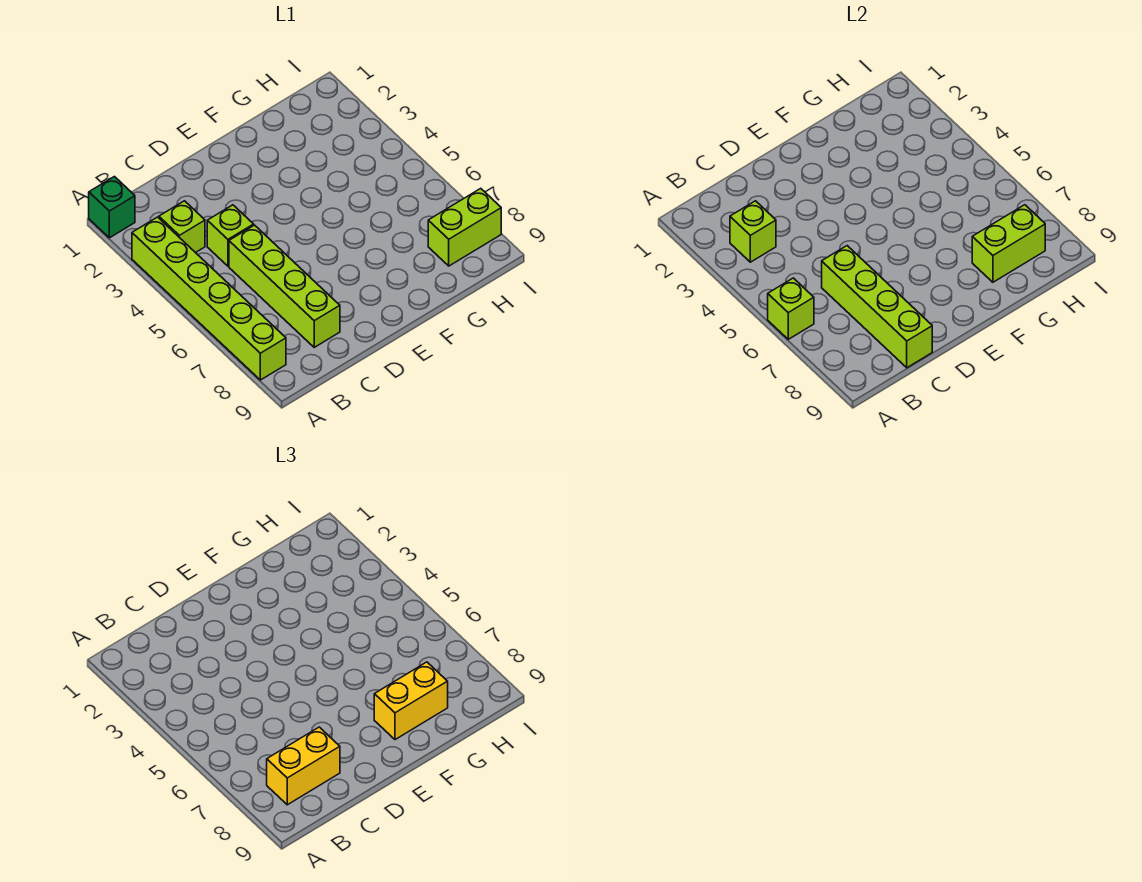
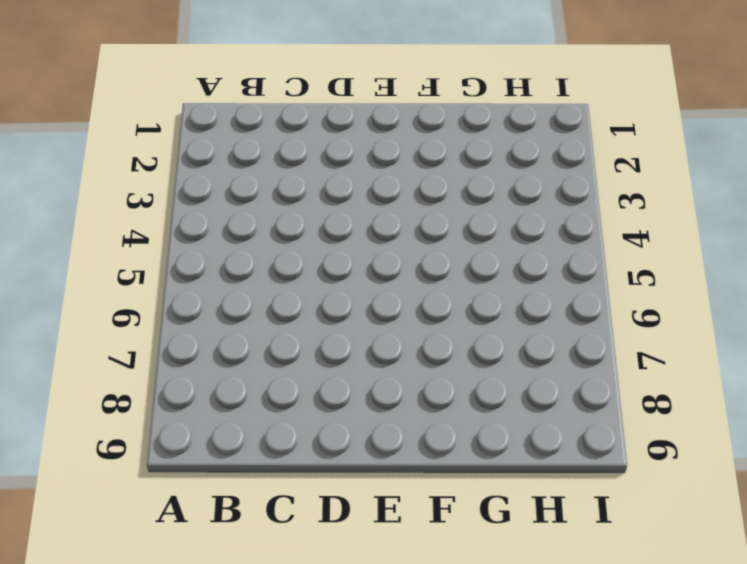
none -> green 1x1 brick [89,177,135,238]
none -> lime 1x6 brick [132,217,286,380]
none -> lime 1x1 brick [159,201,205,253]

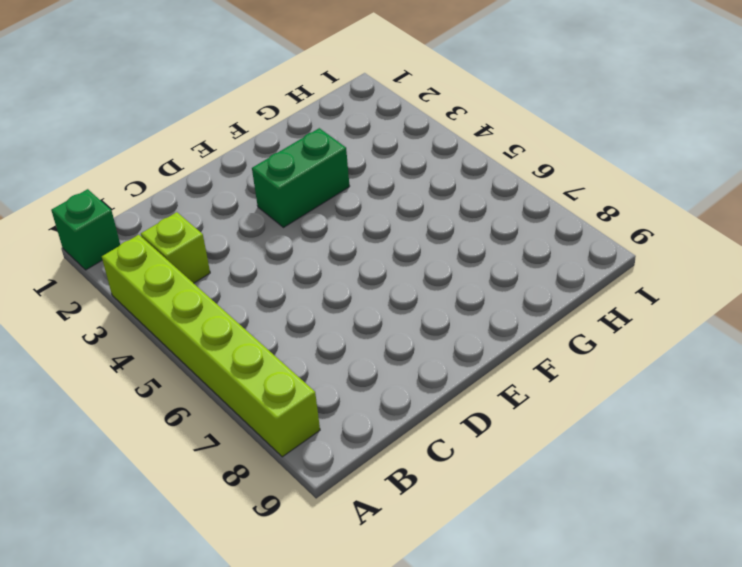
green 1x2 brick [252,128,350,228] -> none
none -> lime 1x1 brick [207,205,254,266]
none -> lime 1x4 brick [229,225,340,347]
none -> lime 1x2 brick [428,188,501,266]

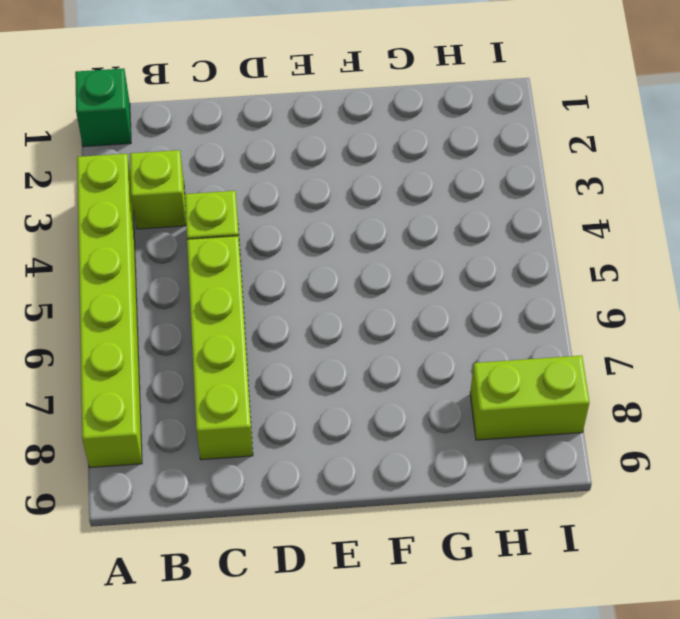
none -> lime 1x1 brick [768,278,814,339]
none -> lime 1x1 brick [730,201,776,262]
none -> lime 1x4 brick [822,246,932,368]

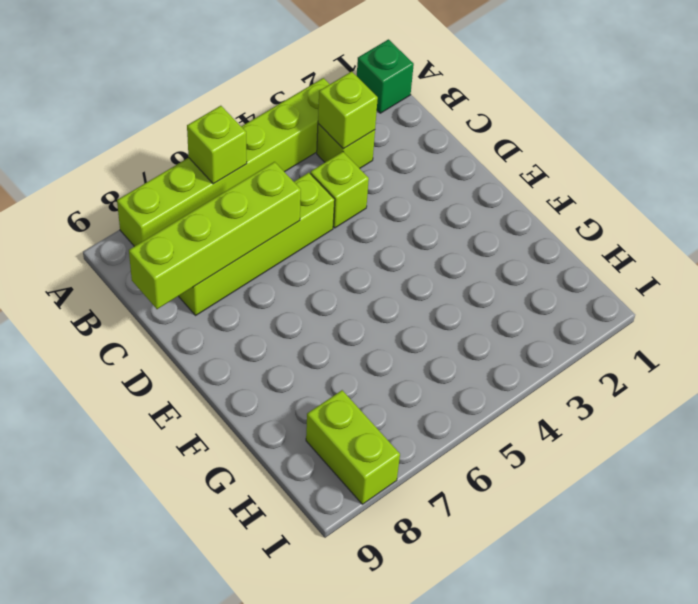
none -> lime 1x2 brick [972,205,1045,282]
none -> yellow 1x2 brick [267,727,340,805]
none -> yellow 1x2 brick [374,662,448,740]

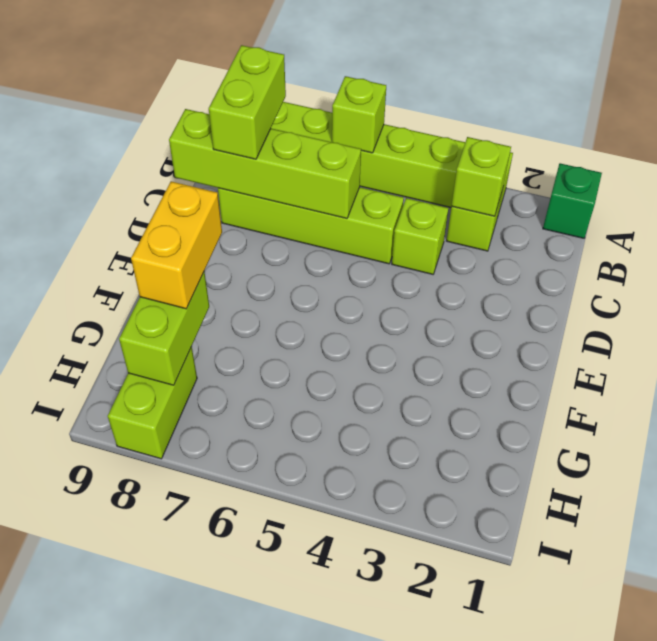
lime 1x2 brick [209,45,286,159] -> yellow 1x2 brick [267,727,340,805]

